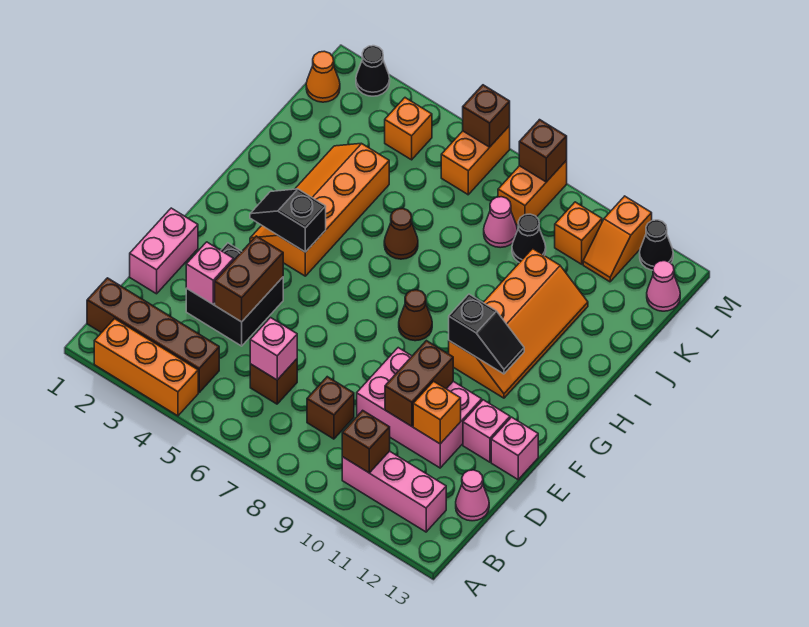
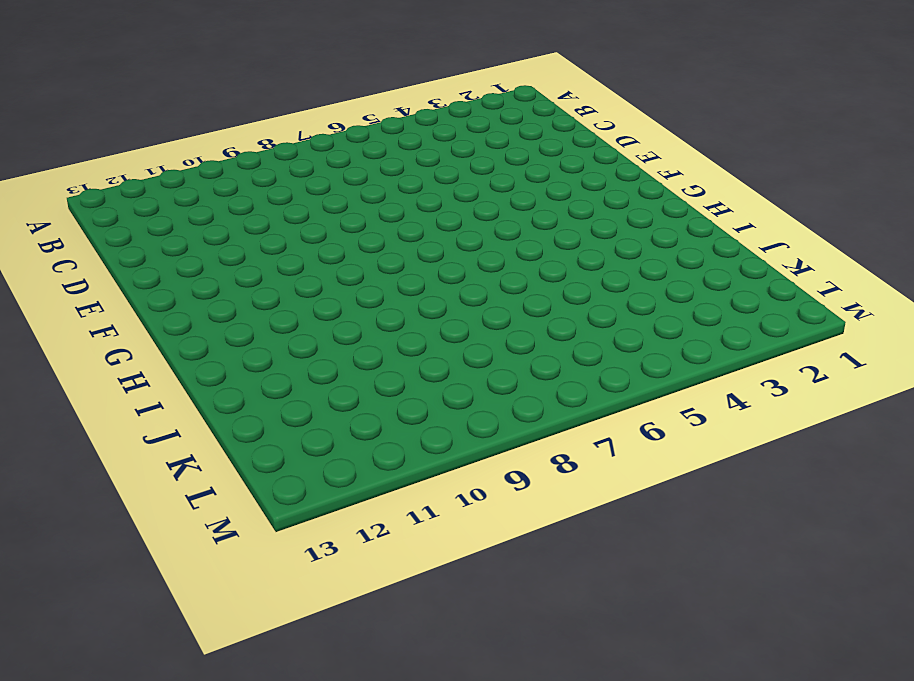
none -> orange 1x3 brick [94,319,198,416]
none -> brown 1x4 brick [87,278,219,392]
none -> pink 1x3 brick [342,451,446,532]
none -> brown 1x1 brick [250,359,297,404]

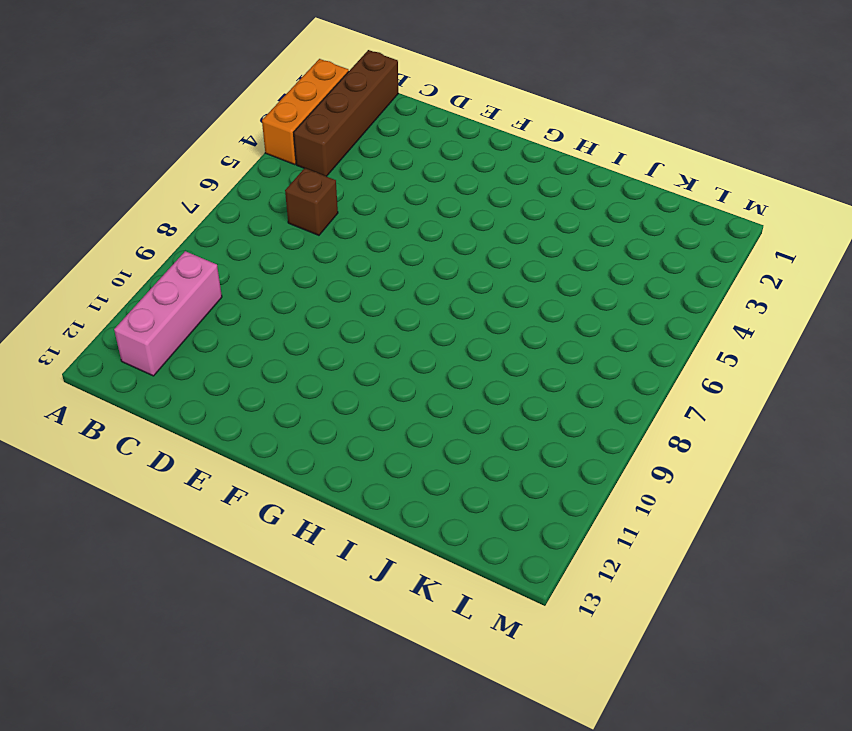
none -> brown 1x1 brick [307,377,354,439]
none -> pink 1x1 cone [456,470,489,521]
none -> pink 1x2 brick [130,208,198,294]
none -> black 2x2 brick [186,243,283,346]

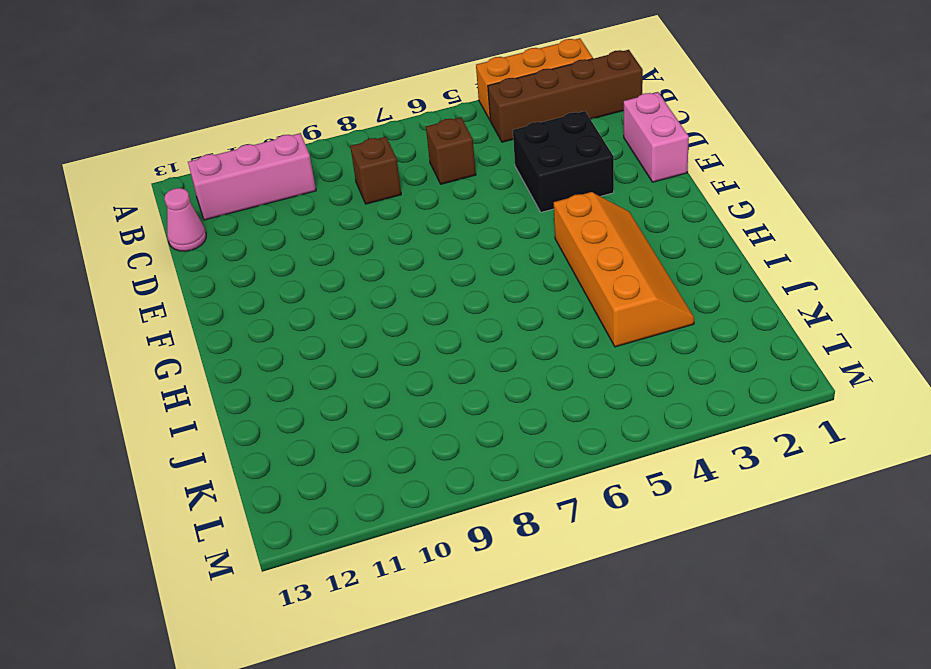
none -> pink 2x3 brick [357,348,482,468]
none -> pink 1x1 brick [463,400,510,462]
none -> pink 1x1 brick [491,417,538,479]
none -> brown 1x1 cone [399,290,432,341]

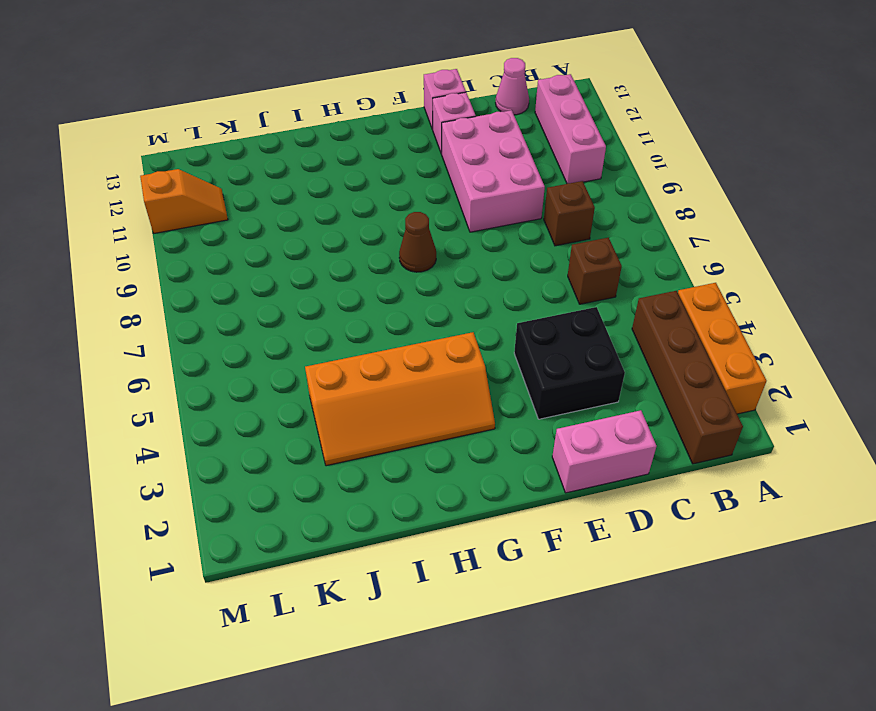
none -> orange 2x4 slope [449,249,588,398]
none -> brown 1x1 cone [384,208,418,259]
none -> pink 1x1 cone [484,197,517,248]
none -> black 1x1 cone [512,214,546,263]

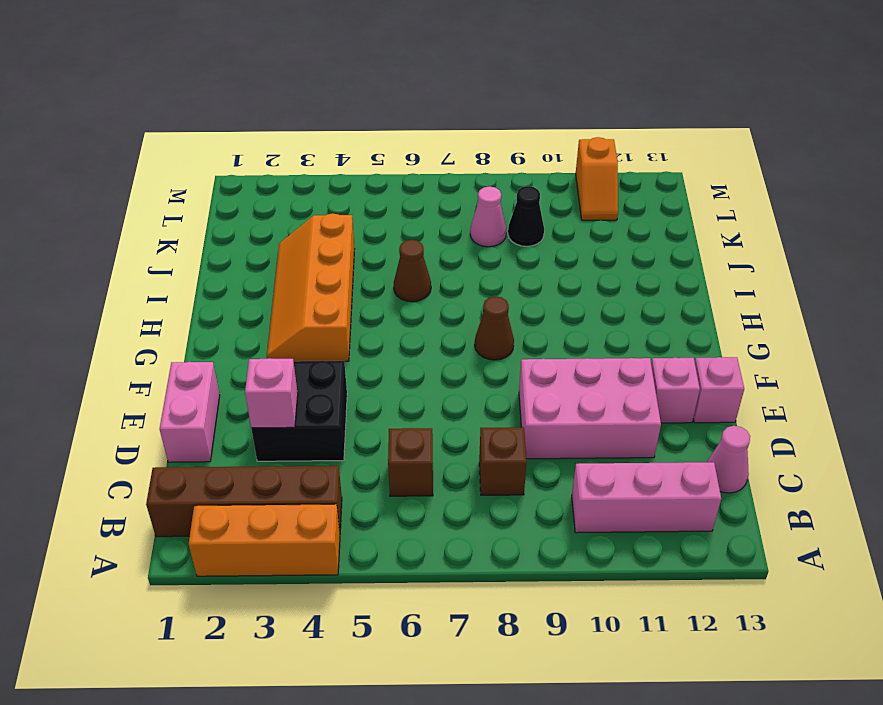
none -> orange 2x4 slope [449,249,588,398]
none -> orange 1x1 cone [306,51,340,102]
none -> orange 1x1 brick [385,98,432,160]
none -> orange 1x2 brick [441,126,510,195]

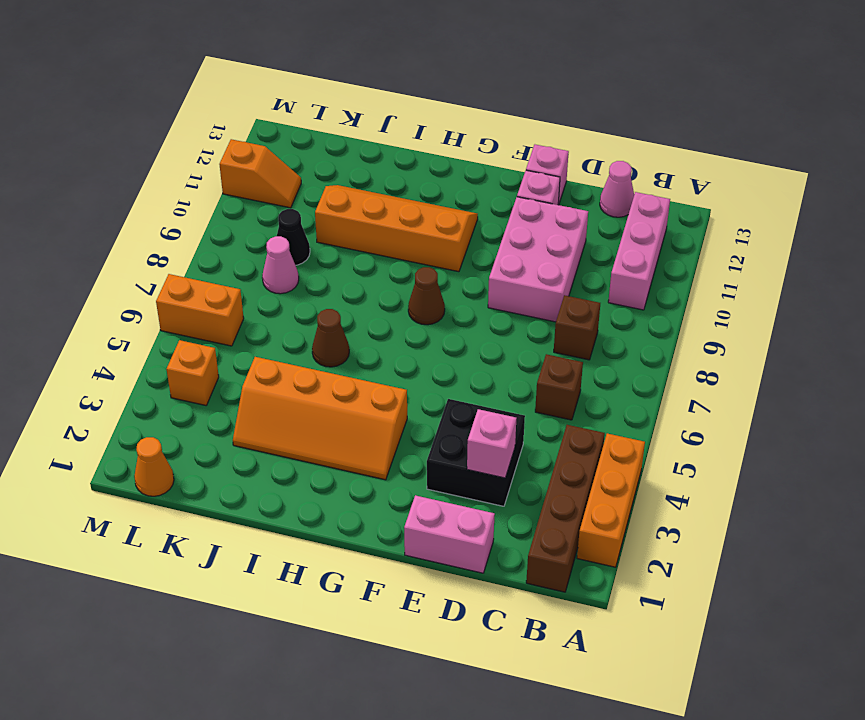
none -> orange 1x2 brick [498,161,567,225]
none -> orange 1x1 brick [555,202,602,264]
none -> pink 1x1 cone [647,261,680,311]
none -> black 1x1 cone [356,46,390,96]

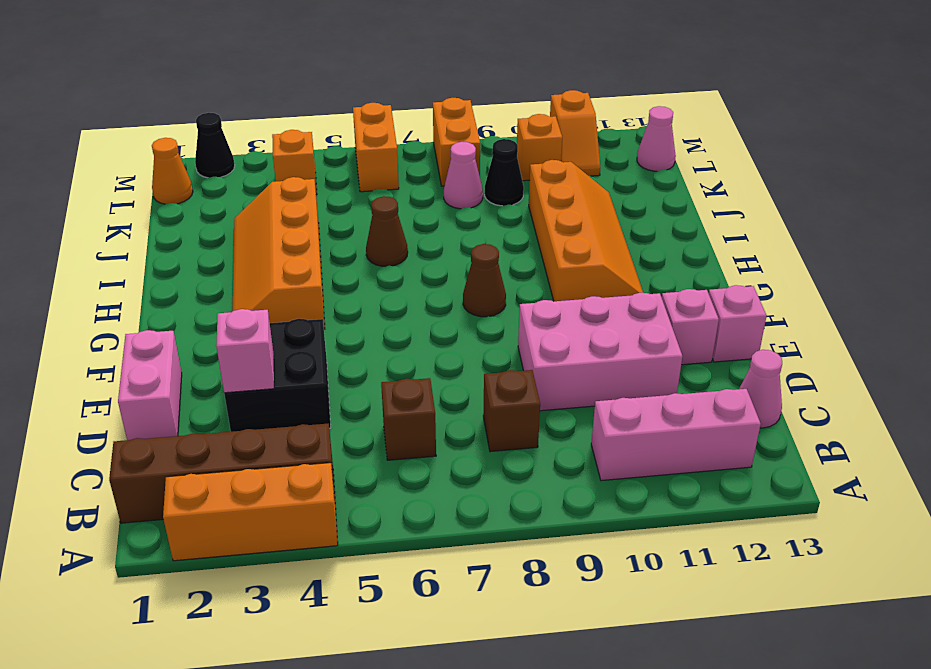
none -> black 1x1 cone [640,220,673,270]
none -> brown 1x1 brick [342,410,390,473]
none -> pink 1x1 brick [250,318,297,380]
none -> brown 1x2 brick [215,236,283,322]

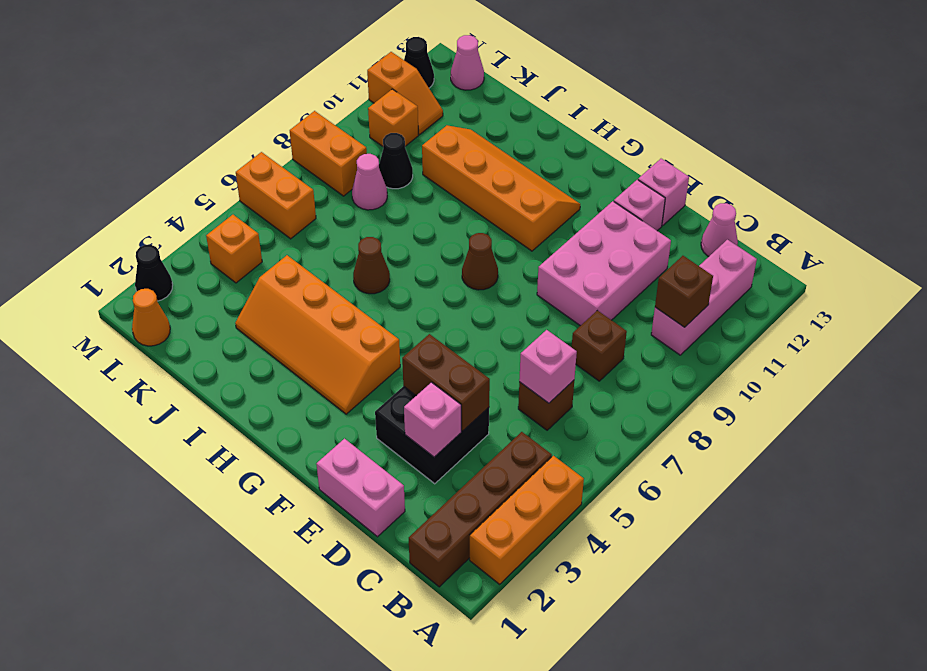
none -> brown 1x2 brick [385,341,453,426]
none -> orange 1x1 brick [413,381,461,444]
none -> black 1x2 slope [250,189,326,252]
none -> black 1x2 slope [449,294,524,374]

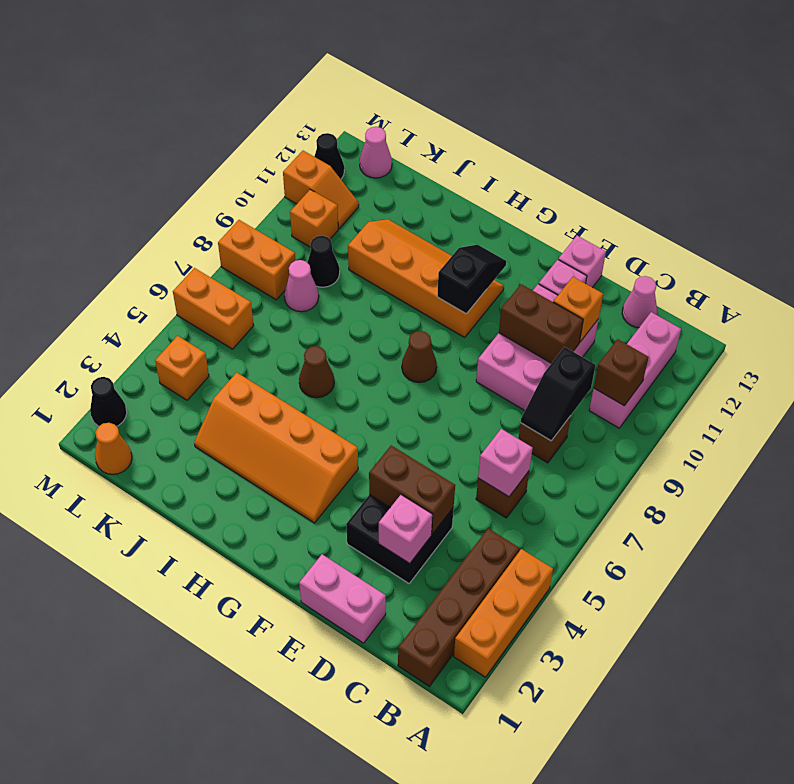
black 1x2 slope [521,347,595,441] -> black 1x2 slope moved to [250,189,326,252]
none -> brown 1x1 brick [463,85,510,147]
none -> brown 1x1 brick [519,120,567,182]

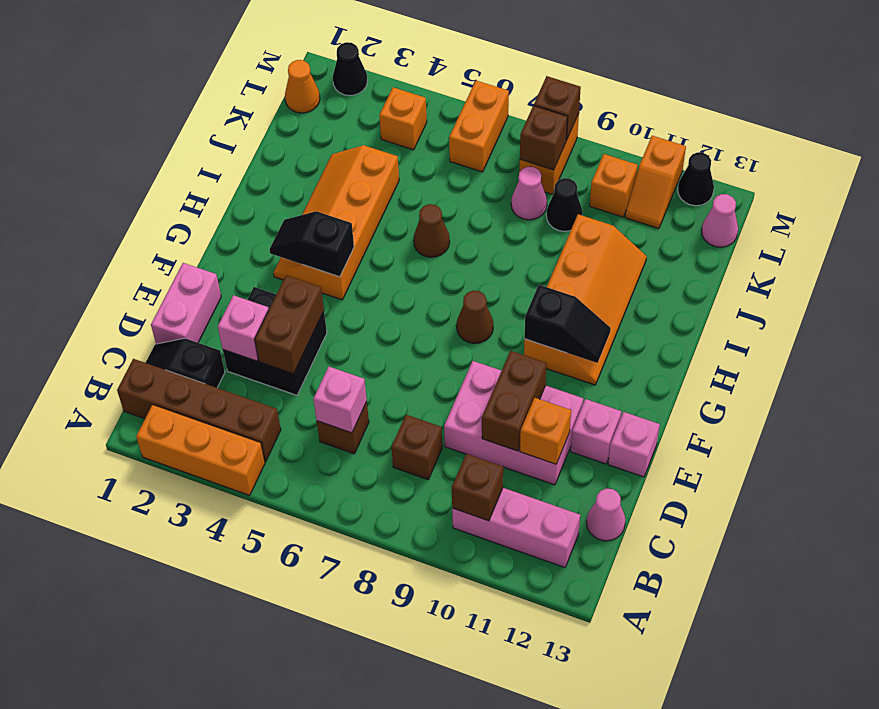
black 1x2 slope [146,338,225,388] -> none
brown 1x1 brick [520,106,568,170] -> brown 1x1 brick moved to [463,85,510,147]

